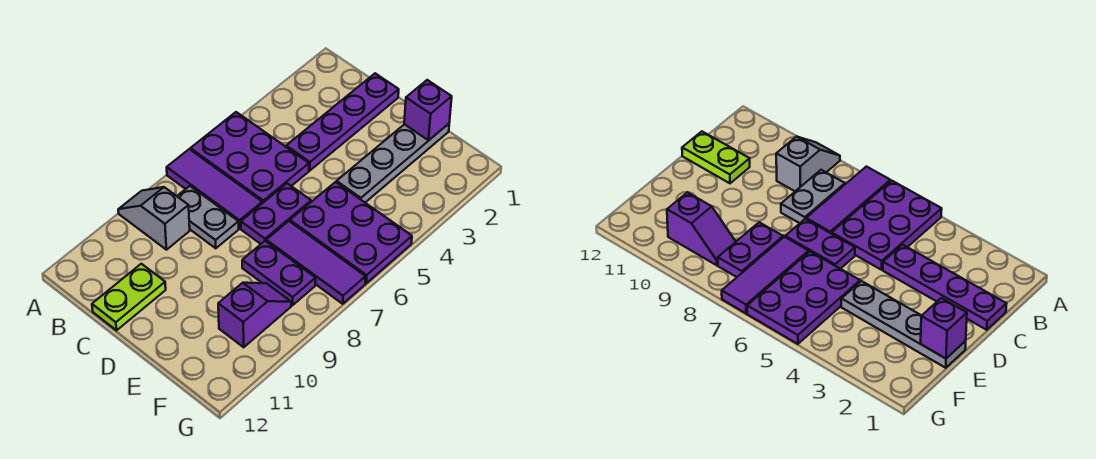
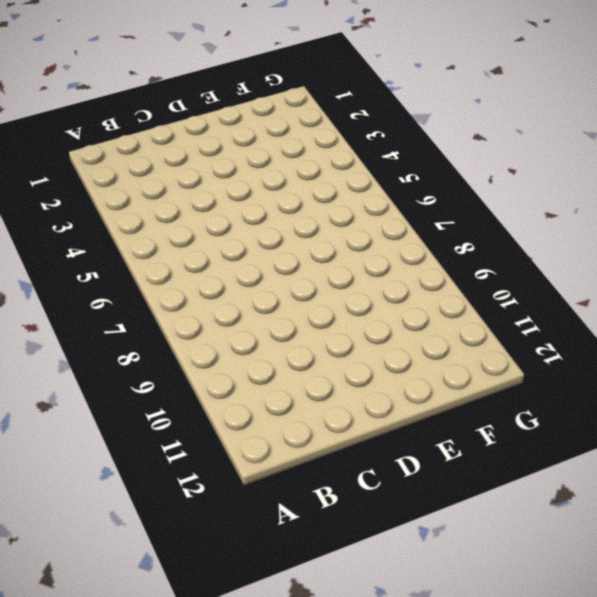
none -> purple 2x3 plate [190,112,309,203]
none -> purple 1x3 tile [167,149,262,228]
none -> grey 1x2 slope [118,187,190,250]

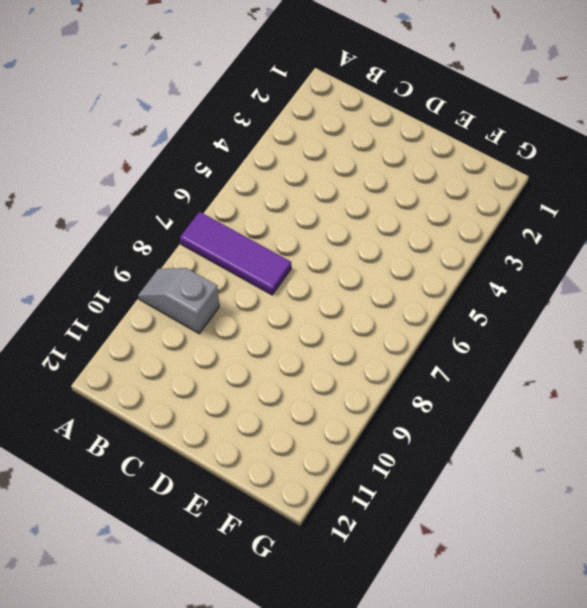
none -> purple 2x3 plate [190,112,309,203]
none -> grey 1x2 plate [177,186,239,248]
none -> purple 1x4 plate [286,73,399,170]

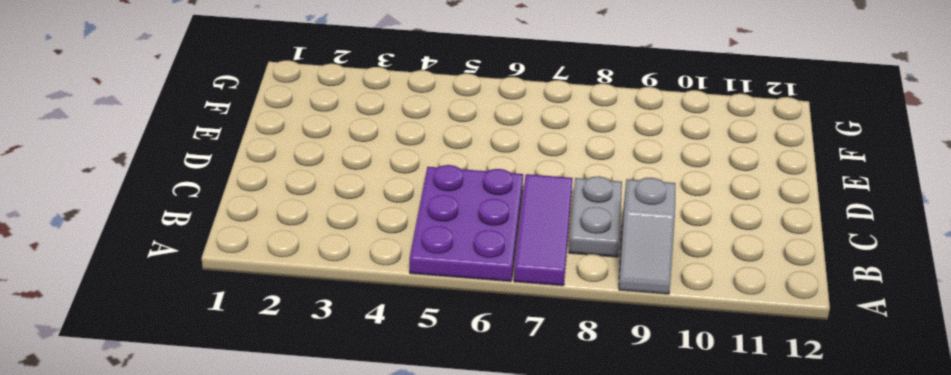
none -> purple 1x4 plate [286,73,399,170]
none -> lime 1x2 plate [92,264,166,330]
none -> purple 1x2 plate [241,183,311,244]

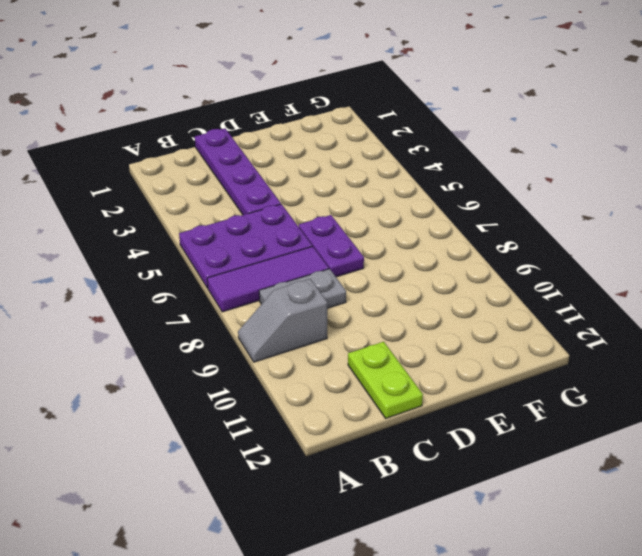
none -> grey 1x4 plate [337,124,449,202]
none -> purple 2x3 plate [290,182,412,283]
none -> purple 1x3 tile [266,221,366,304]

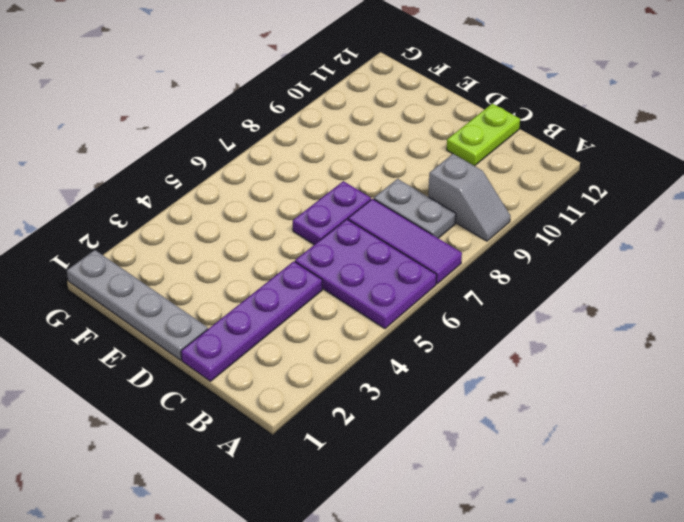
grey 1x4 plate [67,250,208,360] -> grey 1x4 plate turned to [337,124,449,202]
none -> purple 2x3 plate [290,182,412,283]
none -> purple 1x3 tile [266,221,366,304]
none -> purple 1x2 plate [242,241,316,305]

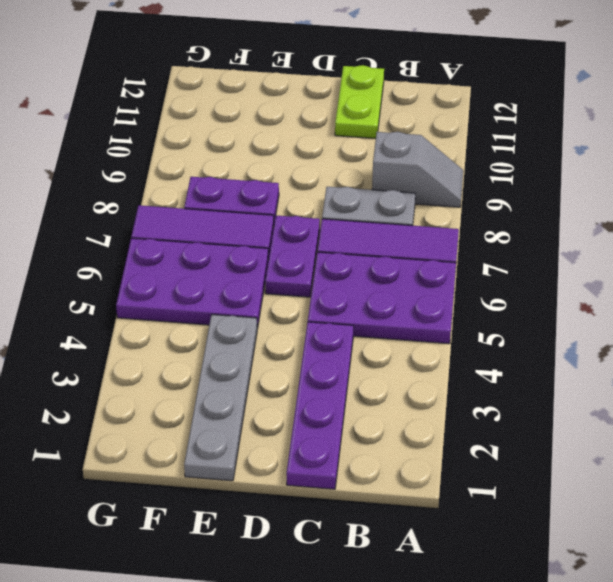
none -> purple 1x2 slope [218,283,291,347]
none -> purple 1x1 brick [404,80,452,140]

